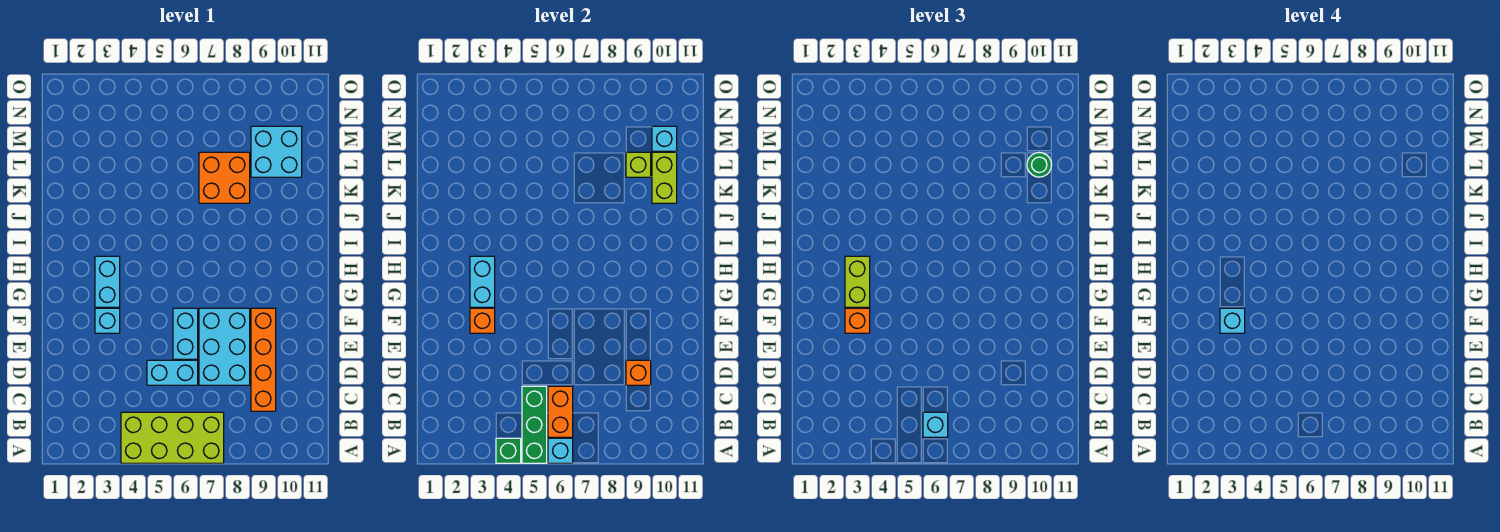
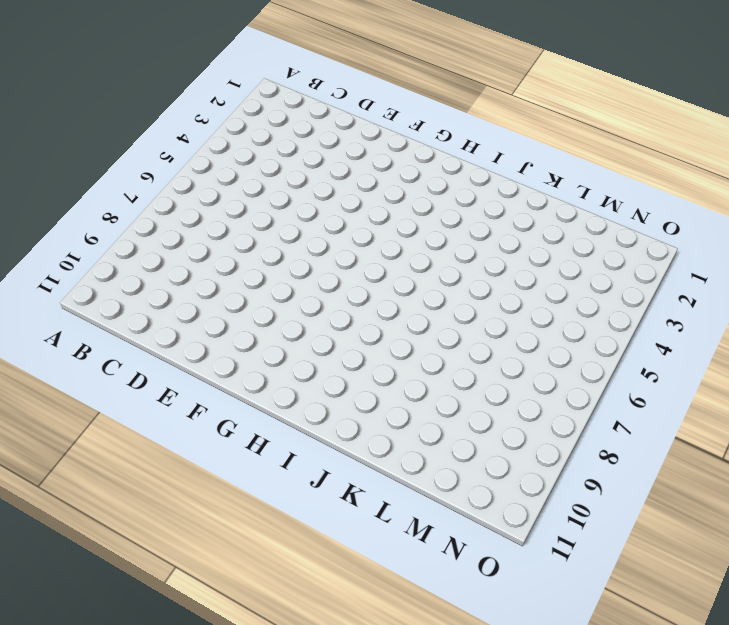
none -> lime 2x4 brick [121,412,224,463]
none -> orange 1x4 brick [251,308,276,411]
none -> cyan 1x2 brick [147,360,198,385]

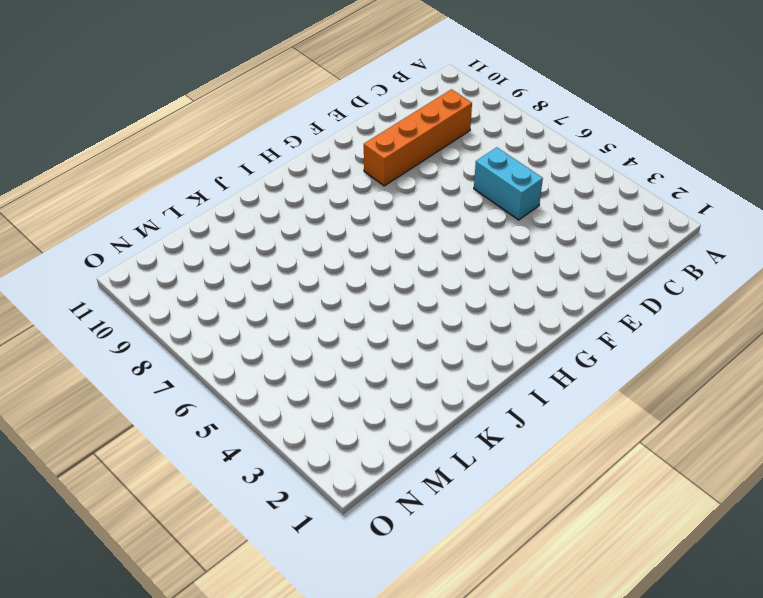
none -> lime 2x4 brick [121,412,224,463]
none -> cyan 2x3 brick [199,308,250,385]
none -> cyan 1x2 brick [173,308,198,359]

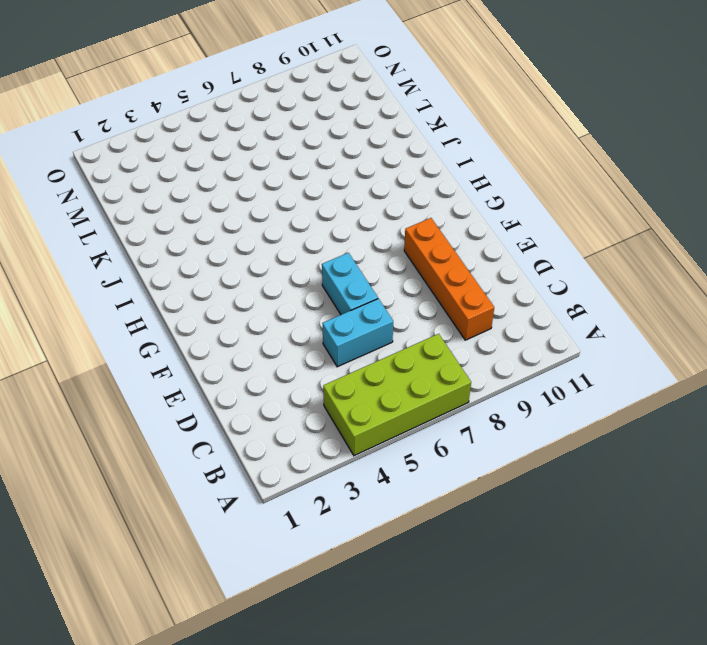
none -> cyan 2x3 brick [199,308,250,385]
none -> cyan 1x1 brick [95,308,120,333]
none -> cyan 1x2 brick [95,256,120,307]

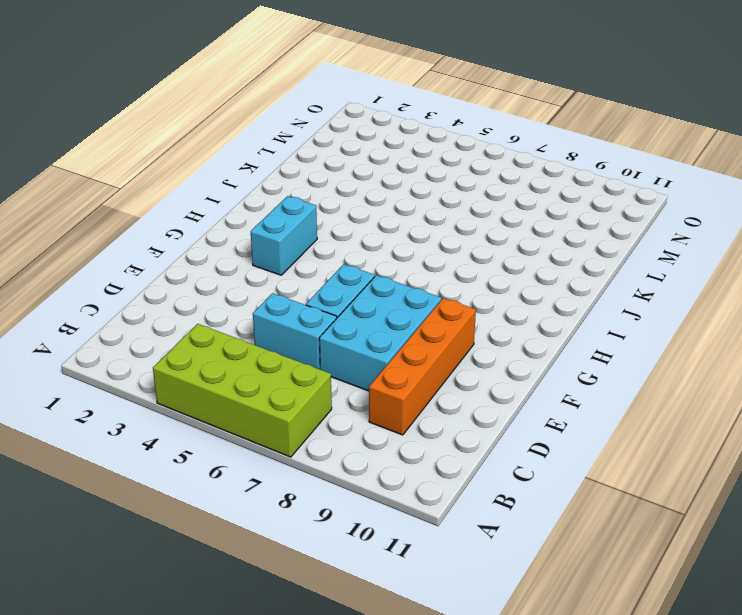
none -> cyan 1x1 brick [95,308,120,333]
none -> orange 2x2 brick [199,152,250,203]
none -> cyan 2x2 brick [251,126,302,177]

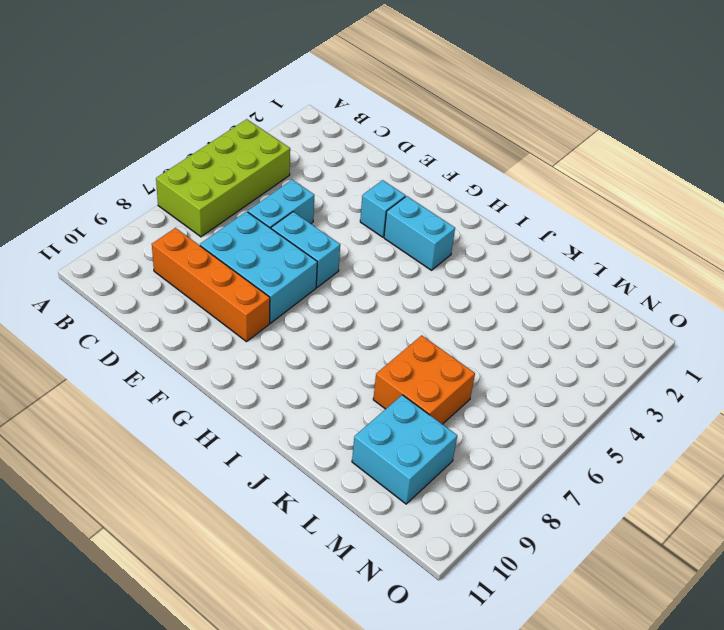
none -> green 1x1 brick [496,438,521,463]
none -> green 1x3 brick [522,386,547,463]
none -> cyan 1x1 brick [548,438,573,463]

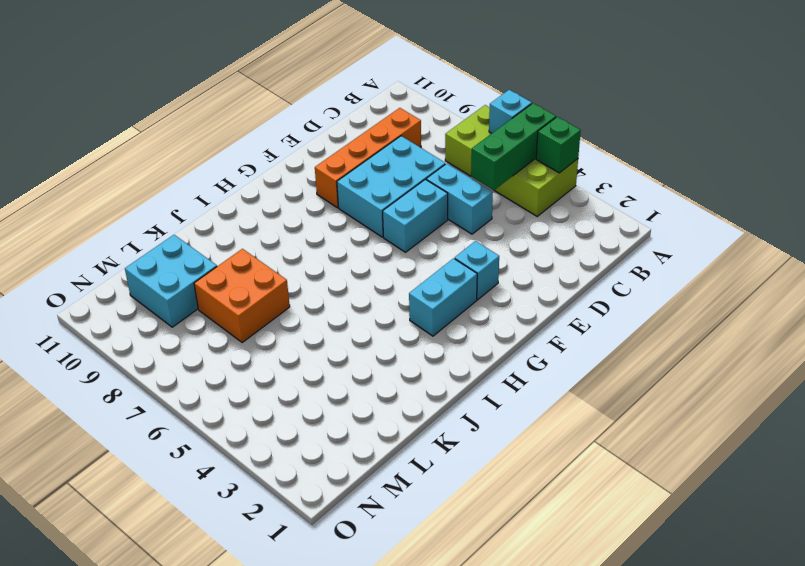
none -> orange 1x2 brick [548,386,573,437]
none -> orange 1x1 brick [626,360,651,385]
none -> orange 1x1 brick [470,308,495,333]

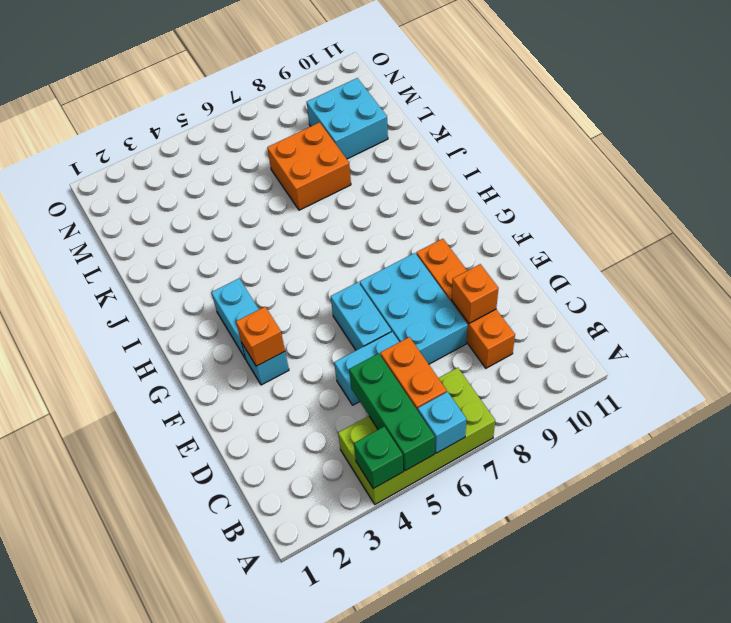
none -> cyan 1x2 brick [470,256,495,307]
none -> lime 1x2 brick [652,152,677,203]
none -> lime 1x1 brick [626,152,651,177]

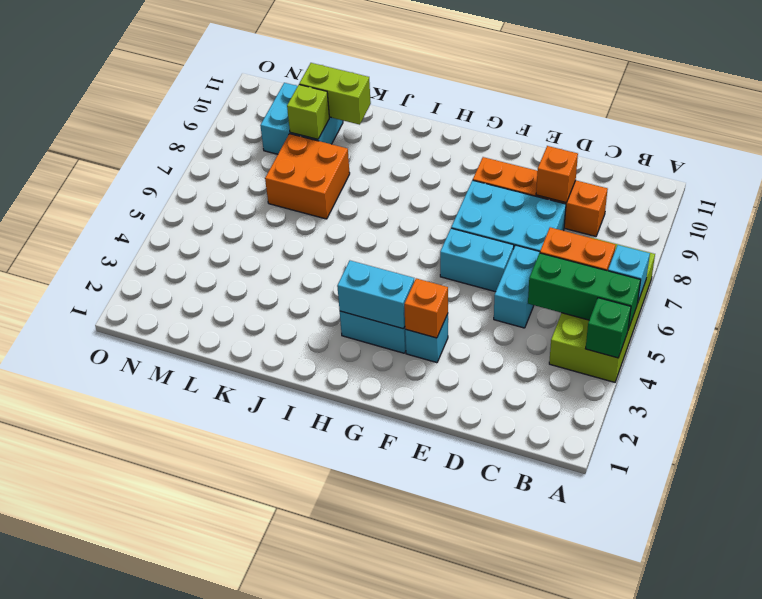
none -> cyan 1x1 brick [652,126,677,151]
none -> cyan 1x1 brick [923,412,948,437]
none -> orange 1x1 brick [845,308,870,333]

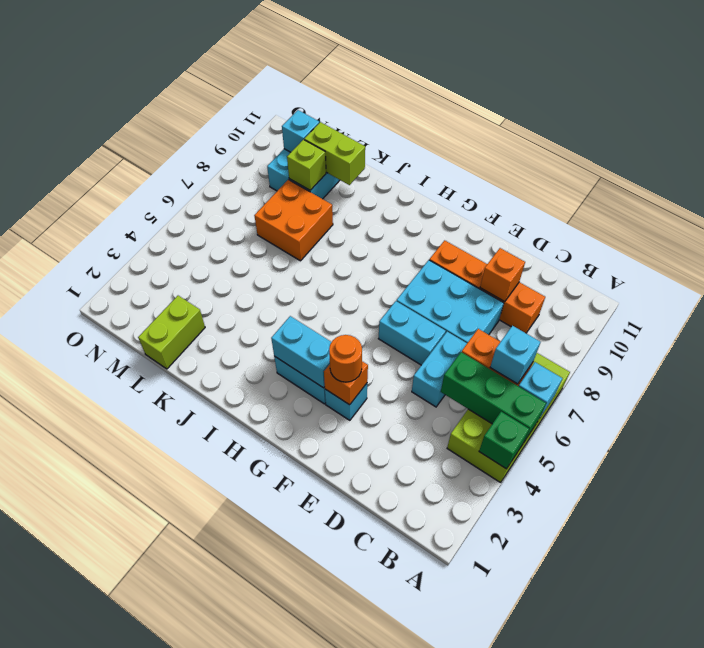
orange 1x1 round brick [329,335,362,382] -> orange 1x1 brick [845,308,870,333]
lime 1x2 brick [138,296,205,369] -> lime 1x2 brick turned to [845,256,870,307]
none -> green 1x1 round brick [1027,153,1052,177]
none -> cyan 1x1 brick [1220,308,1245,333]

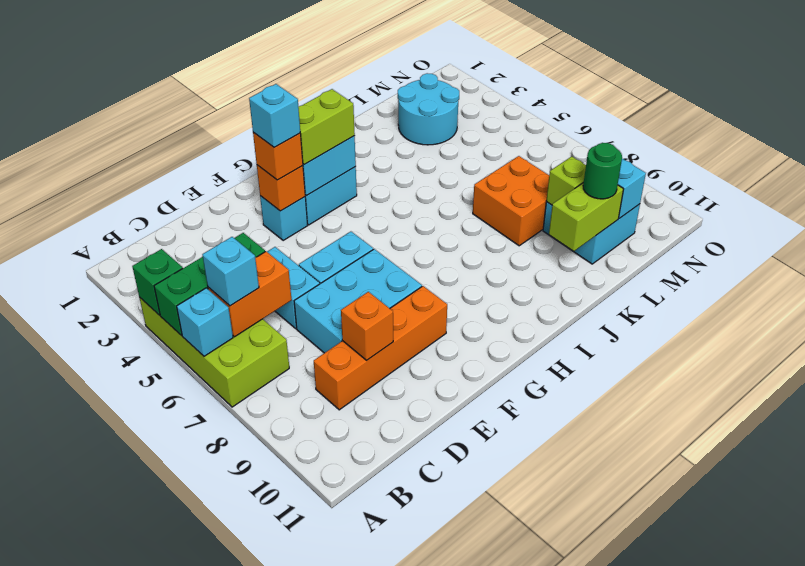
cyan 2x2 round brick [398,73,459,145] -> none

